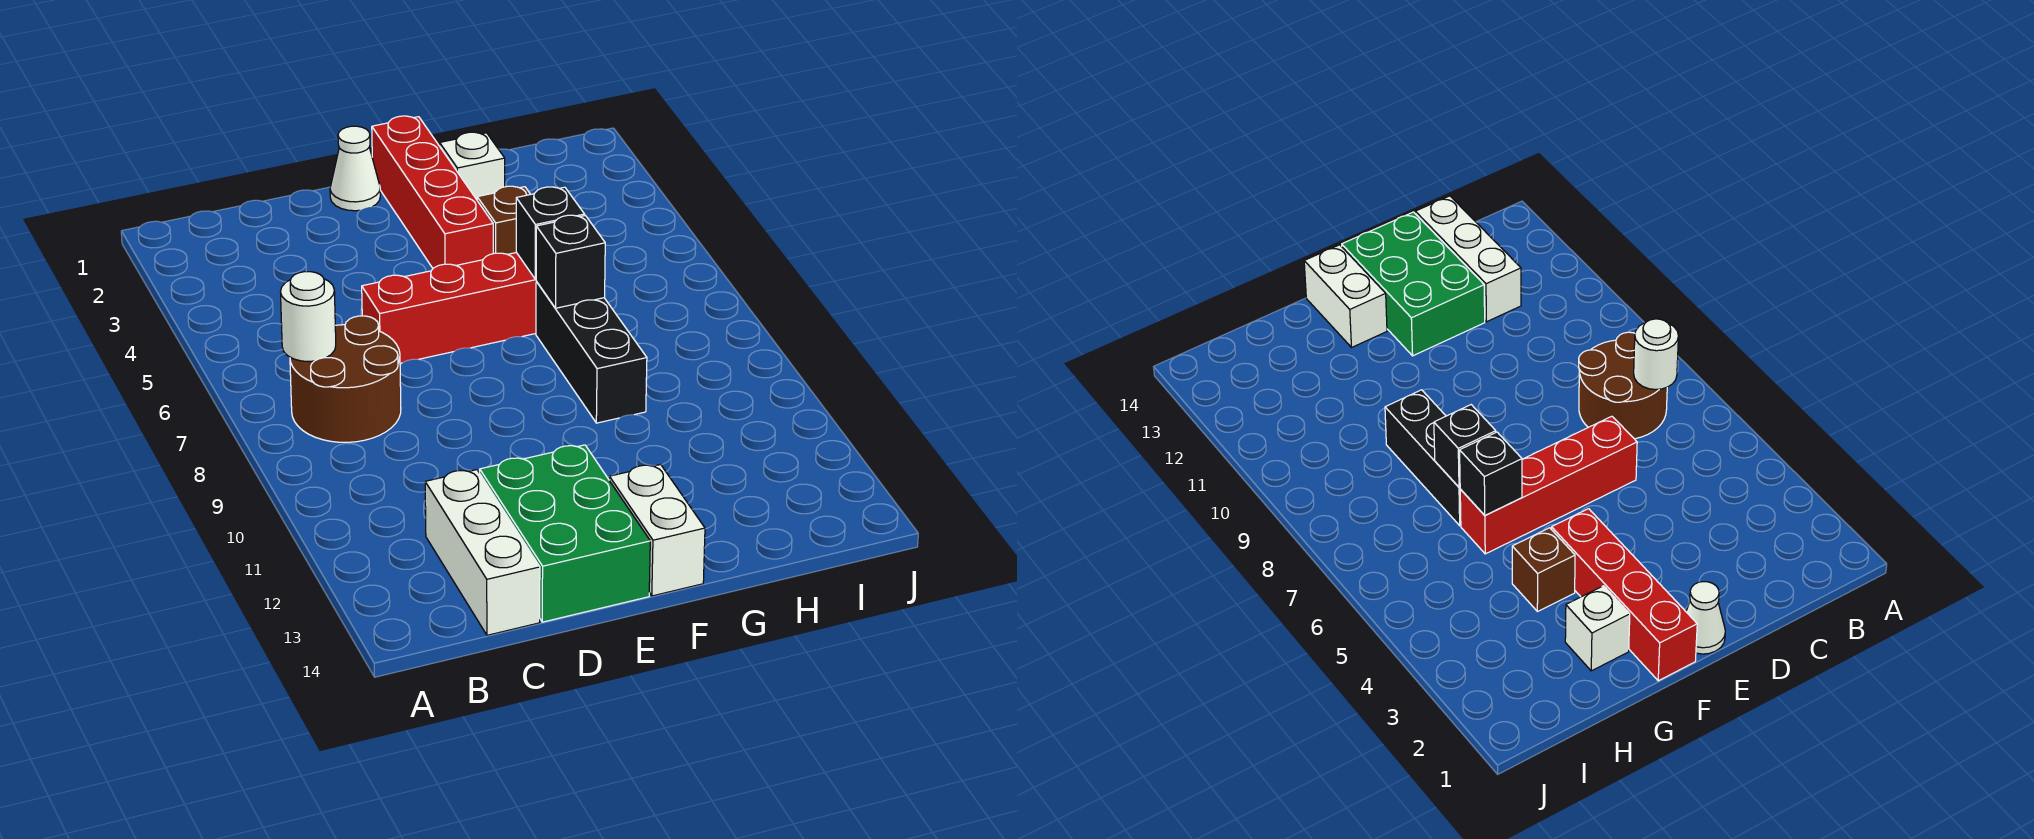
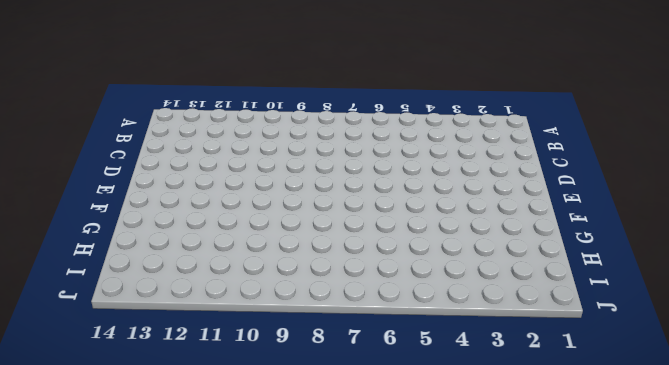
none -> brown 2x2 round brick [290,316,401,442]
none -> white 1x3 brick [425,470,540,635]
none -> red 1x4 brick [362,253,536,363]

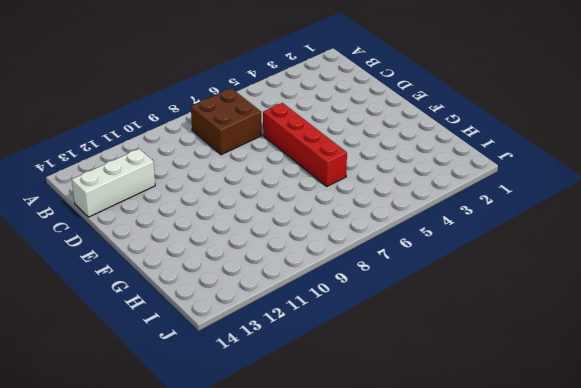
brown 2x2 brick [191,88,262,155] -> brown 2x2 round brick [290,316,401,442]
none -> green 2x3 brick [480,445,650,622]
none -> white 1x1 cone [330,126,380,211]
none -> red 1x4 brick [372,116,493,268]

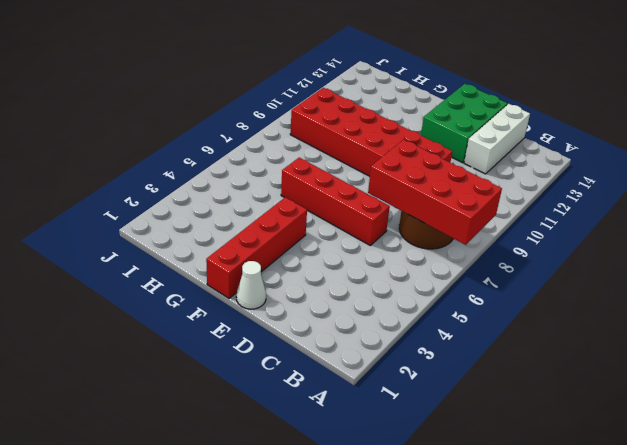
red 2x4 brick [368,140,502,245] -> white 1x1 round brick [281,272,336,362]
red 2x6 brick [290,88,452,176] -> black 1x3 brick [536,281,647,423]
none -> white 1x2 brick [609,465,705,596]
none -> white 1x1 brick [440,132,505,200]
none -> brown 1x1 brick [477,186,530,254]

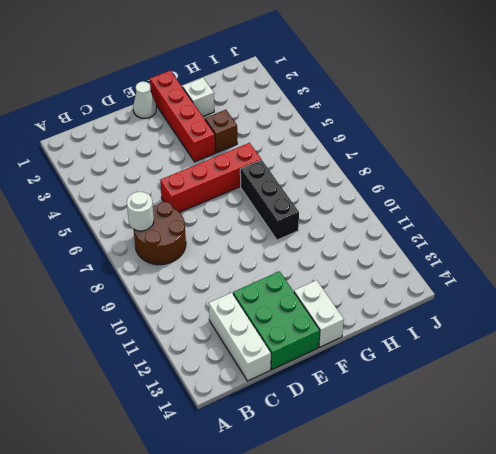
none -> black 1x1 brick [516,187,585,279]
none -> black 1x1 brick [536,215,605,308]

